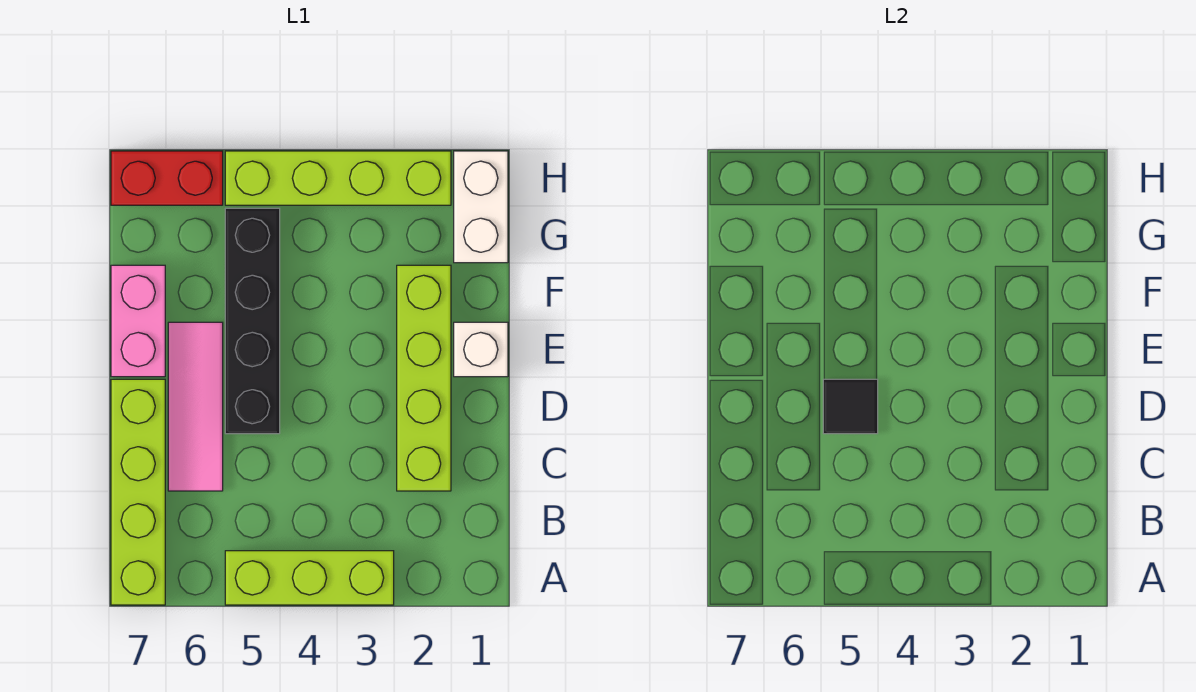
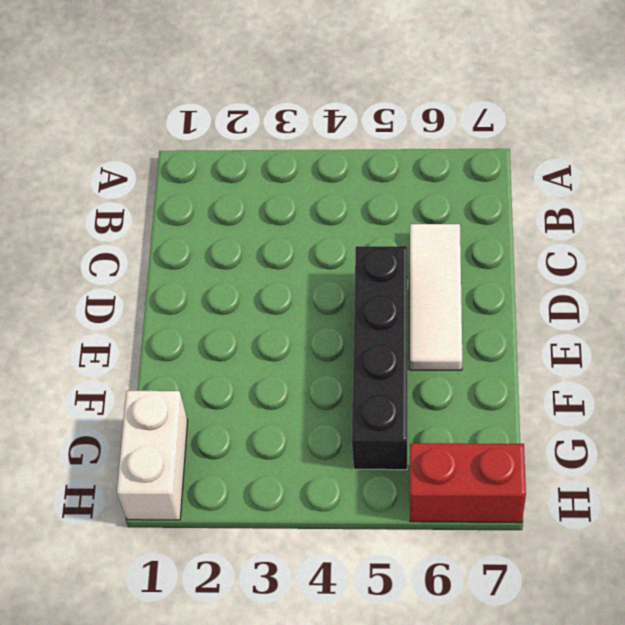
white 1x3 tile [410,224,462,370] -> pink 1x3 tile [168,322,223,491]
none -> lime 1x3 brick [225,551,394,605]
none -> lime 1x4 brick [111,379,165,605]

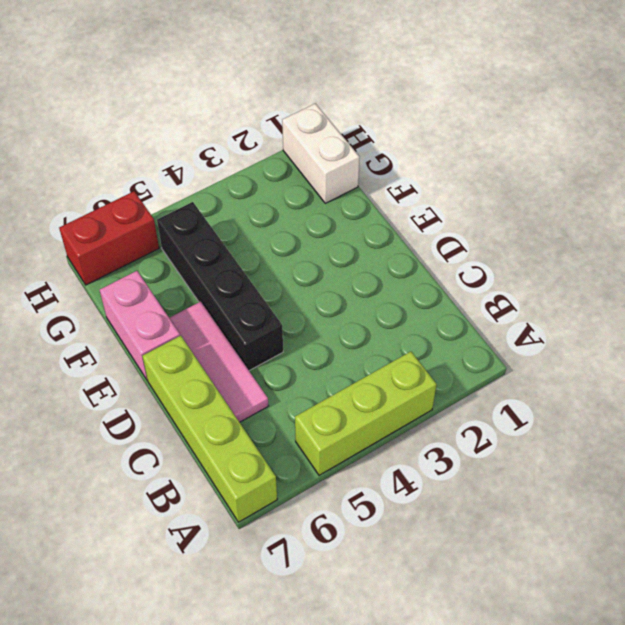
none -> lime 1x4 brick [397,265,451,491]
none -> white 1x1 brick [454,322,508,377]

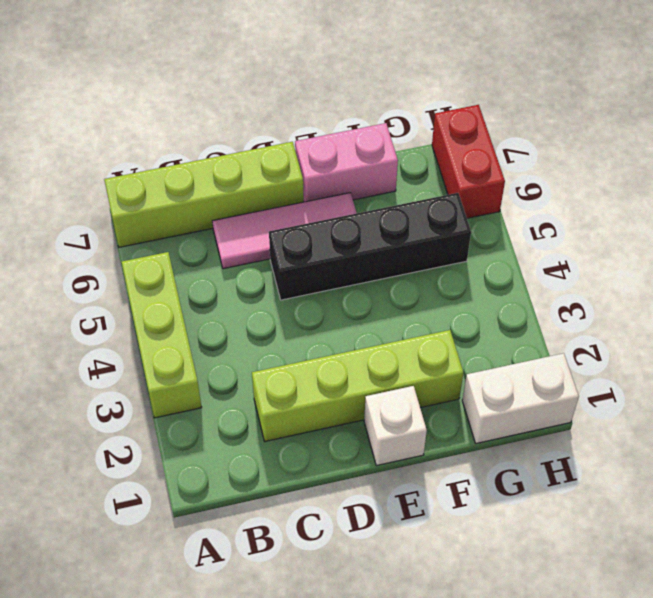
none -> lime 1x4 brick [225,151,451,205]
none -> black 1x1 tile [823,379,878,434]

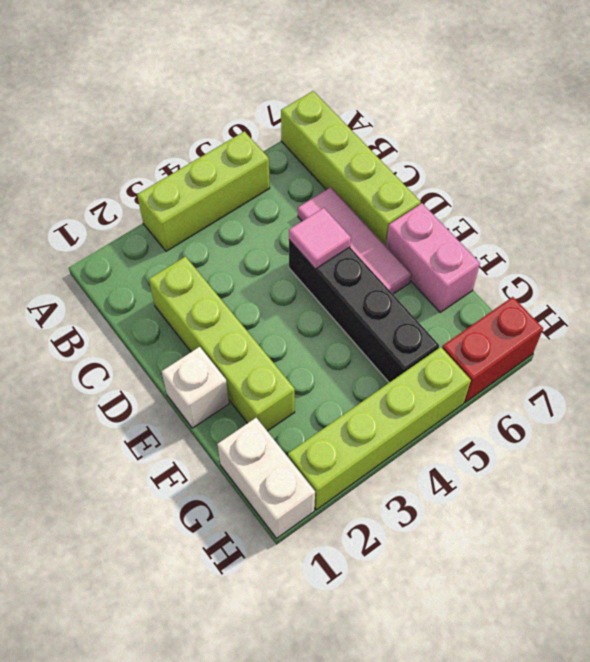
pink 1x1 tile [289,208,351,269] -> black 1x1 tile [823,379,878,434]

